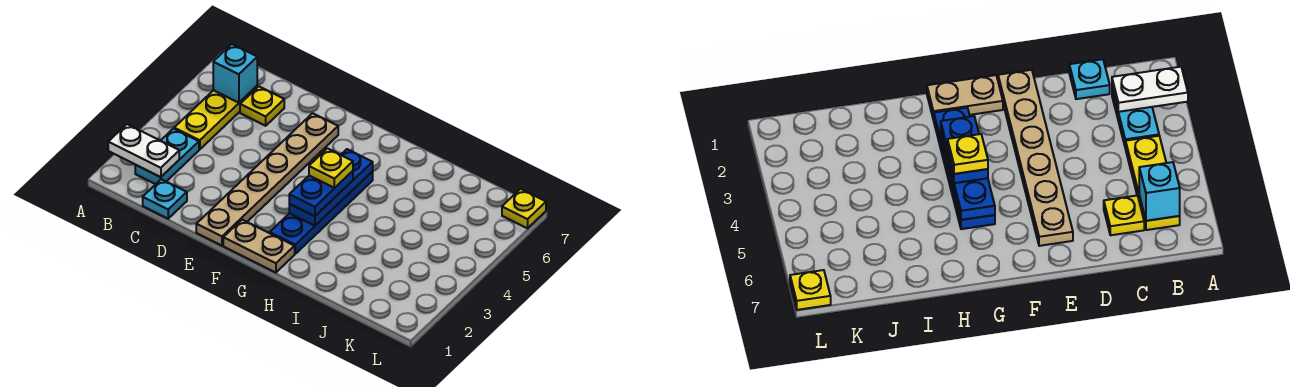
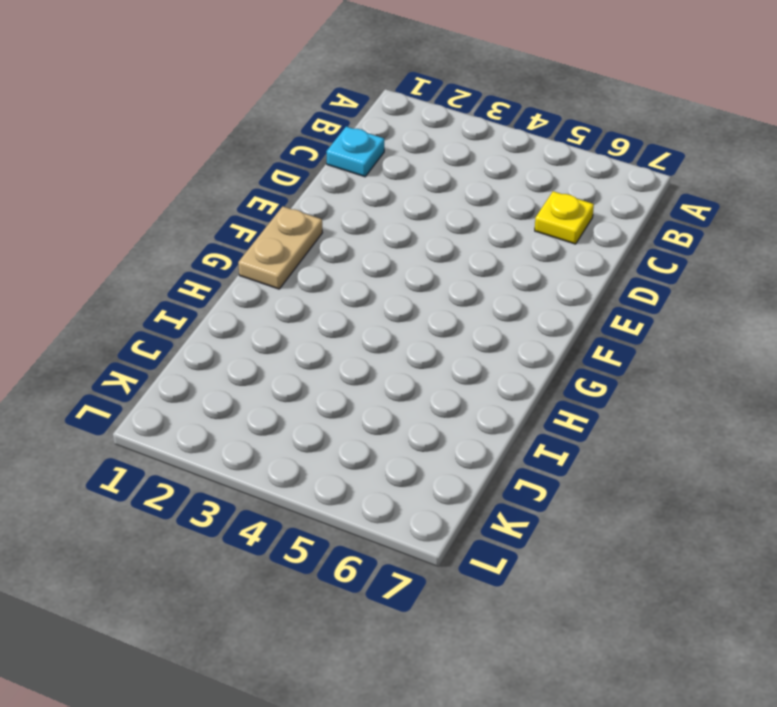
none -> cyan 1x2 plate [135,129,199,184]
none -> yellow 1x3 plate [174,86,257,150]
none -> tan 1x6 plate [196,113,338,246]

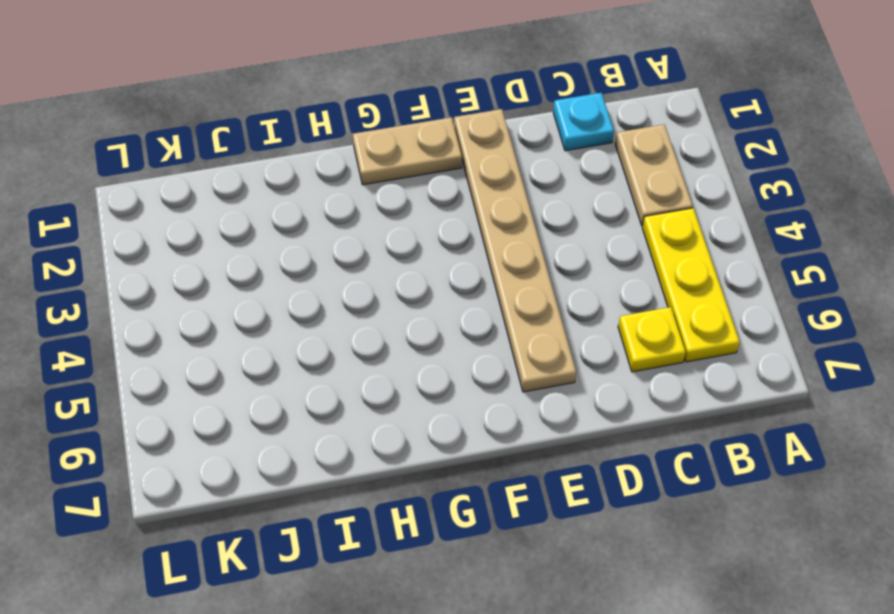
tan 1x2 plate [615,124,693,226] -> cyan 1x2 plate [135,129,199,184]
none -> blue 1x4 plate [270,172,373,254]
none -> yellow 1x1 plate [502,189,546,228]
none -> white 1x2 plate [108,124,179,177]

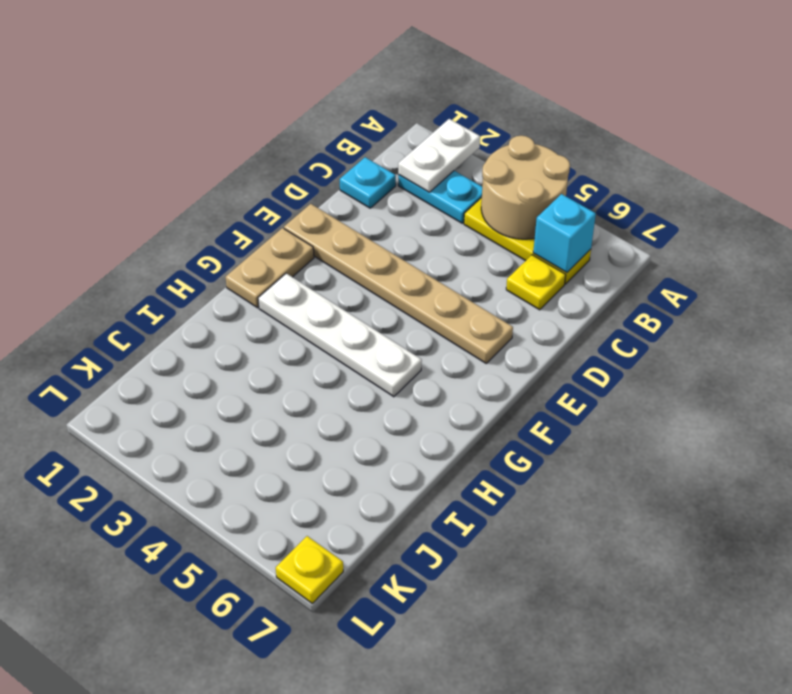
tan 2x2 round brick [481,136,570,239] -> none
white 1x4 plate [258,273,422,397] -> blue 1x4 plate [270,172,373,254]
none -> blue 1x3 plate [289,149,373,226]
none -> blue 1x2 plate [289,171,353,216]
none -> yellow 1x1 plate [309,149,353,188]

